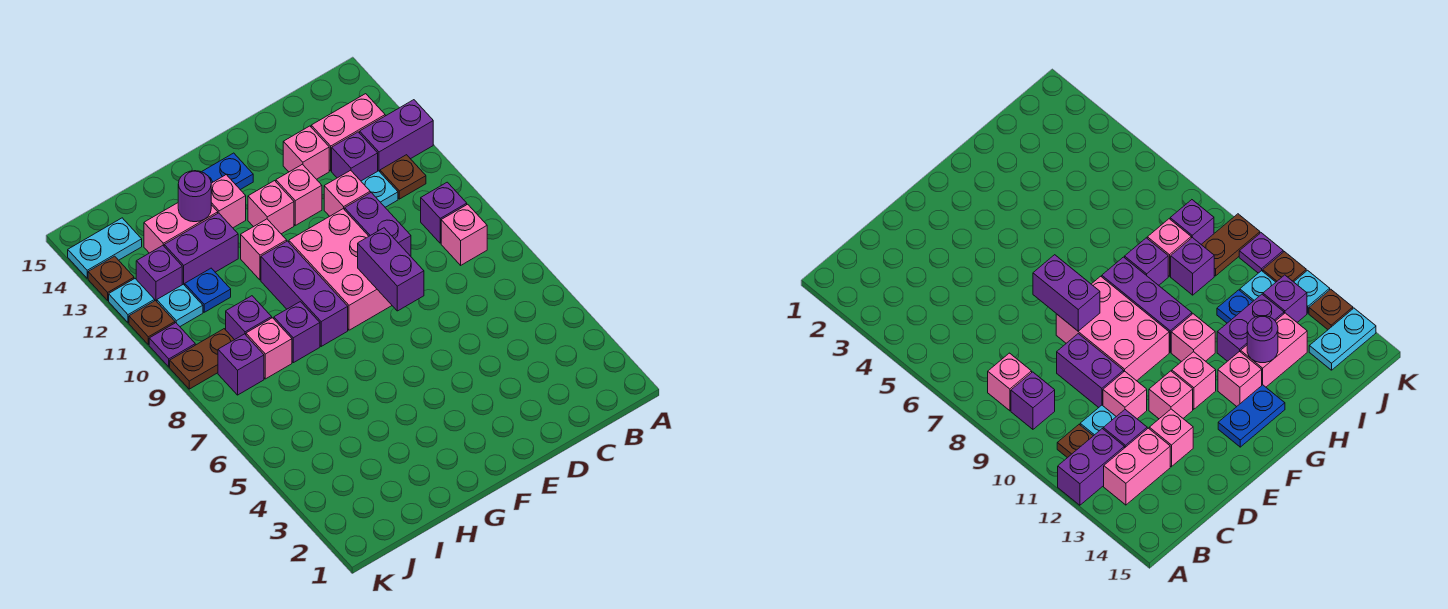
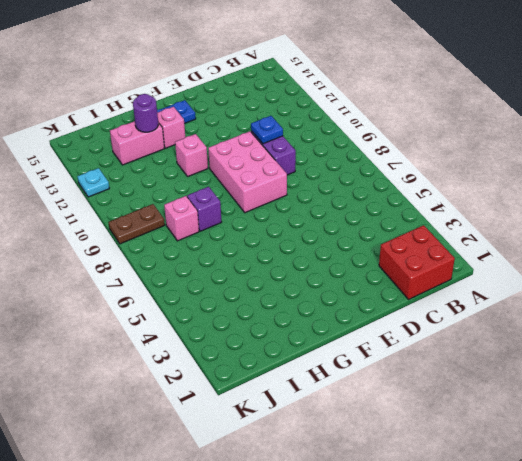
red 2x2 brick [379,225,455,299] -> none
blue 1x1 plate [251,116,283,144] -> blue 1x1 plate moved to [185,268,231,312]
none -> purple 1x2 brick [360,100,433,172]
none -> pink 1x1 brick [441,204,487,265]
none -> purple 1x1 brick [421,182,467,243]
none -> brown 1x1 plate [380,155,426,199]

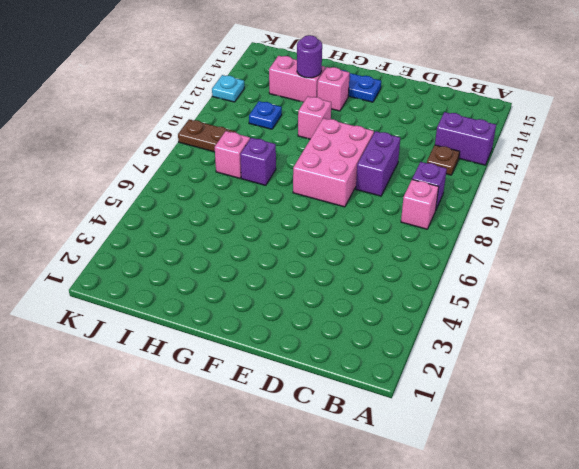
none -> pink 1x2 brick [311,94,385,171]
none -> cyan 1x1 plate [361,171,398,207]
none -> purple 1x1 brick [332,132,378,181]
none -> pink 1x1 brick [324,170,370,216]

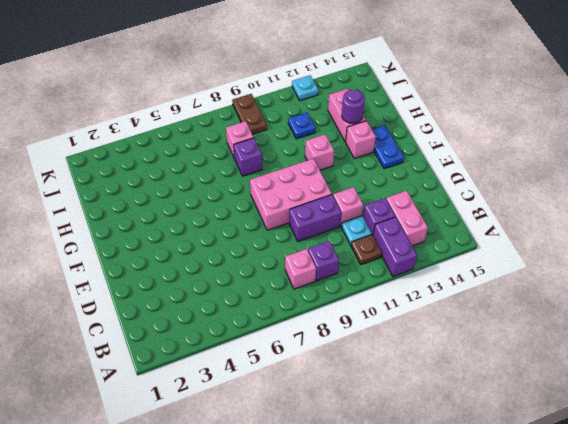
none -> pink 1x1 brick [283,126,329,179]
none -> pink 1x1 brick [276,164,322,225]
none -> pink 1x1 brick [248,181,294,234]
none -> purple 1x3 brick [261,241,348,346]

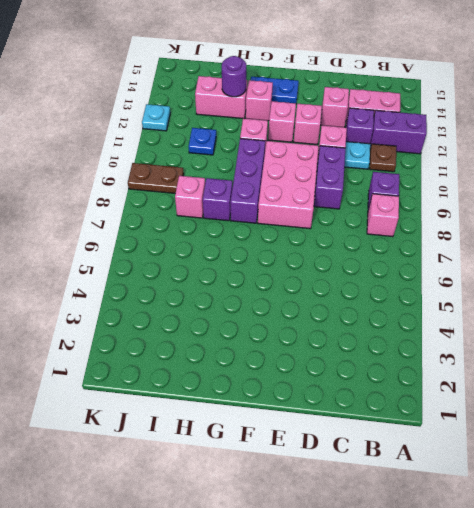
none -> purple 1x2 brick [164,213,238,285]
none -> purple 1x1 brick [226,296,272,340]
none -> purple 1x1 brick [218,334,264,395]
none -> cyan 1x1 plate [157,284,203,326]

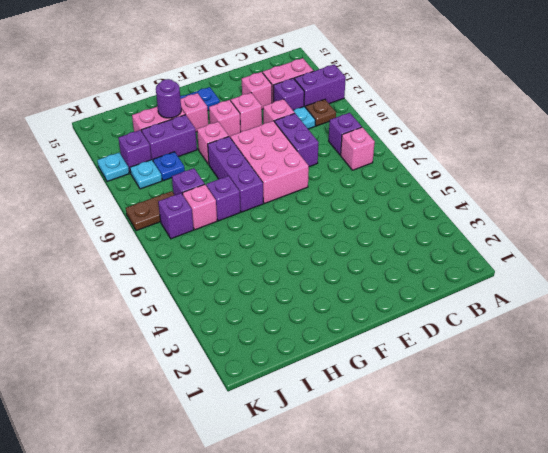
none -> cyan 1x2 plate [68,218,142,278]
none -> purple 1x1 plate [149,323,195,367]
none -> brown 1x1 plate [129,301,175,345]
none -> brown 1x1 plate [88,256,134,300]

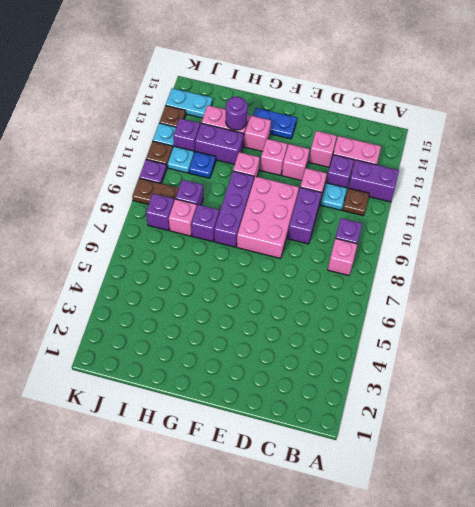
none -> purple 1x2 brick [358,228,424,311]

